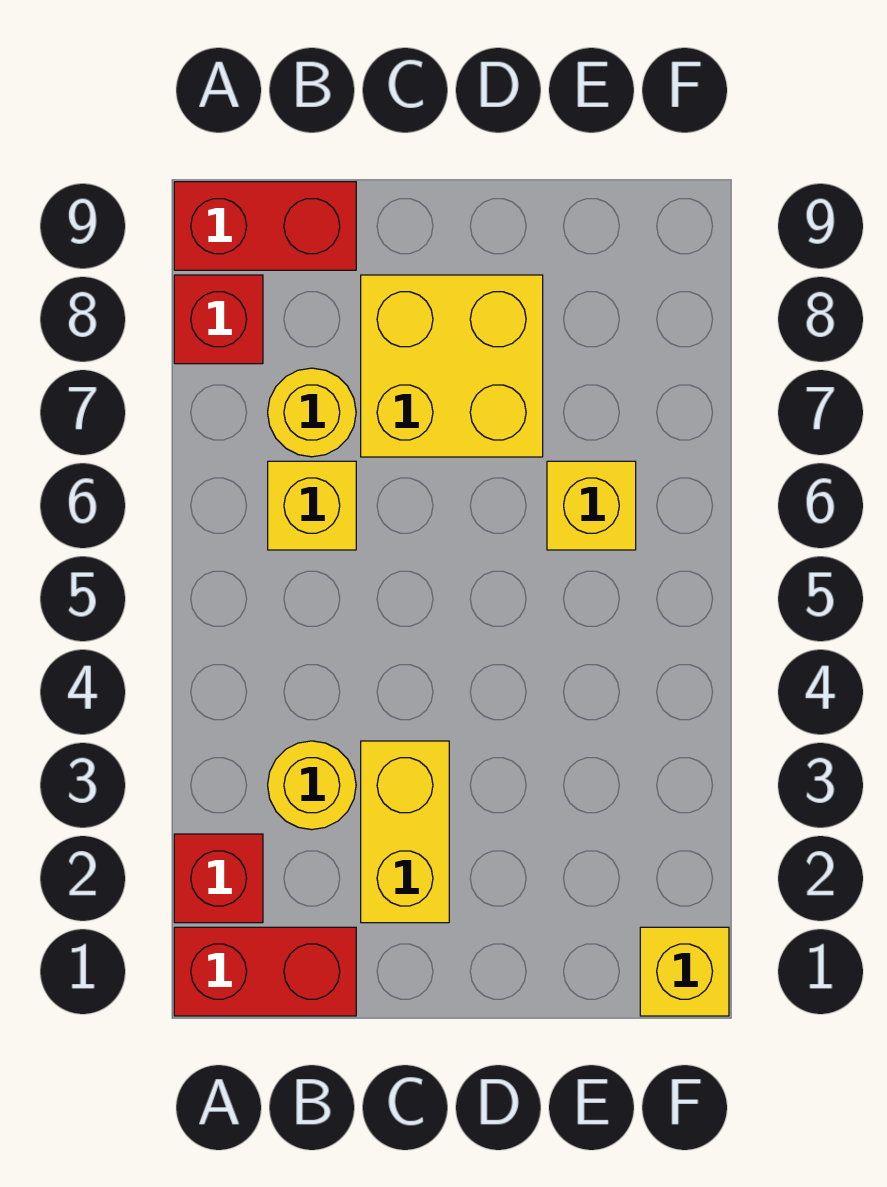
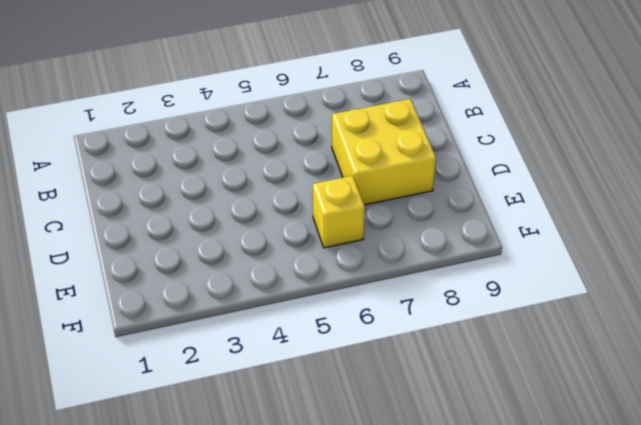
none -> red 1x2 brick [174,927,356,1016]
none -> red 1x1 brick [174,834,263,923]

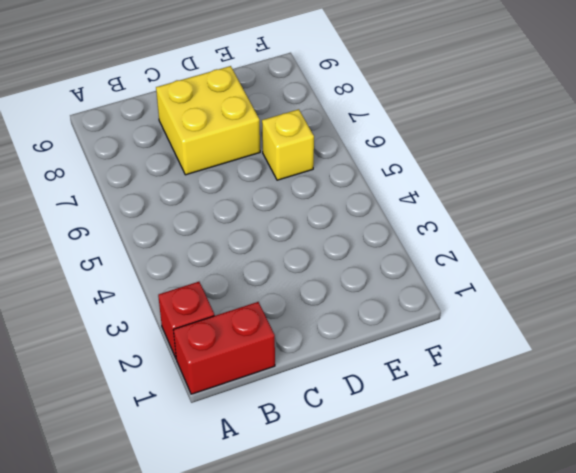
none -> red 1x1 brick [174,275,263,364]
none -> red 1x2 brick [174,182,356,270]

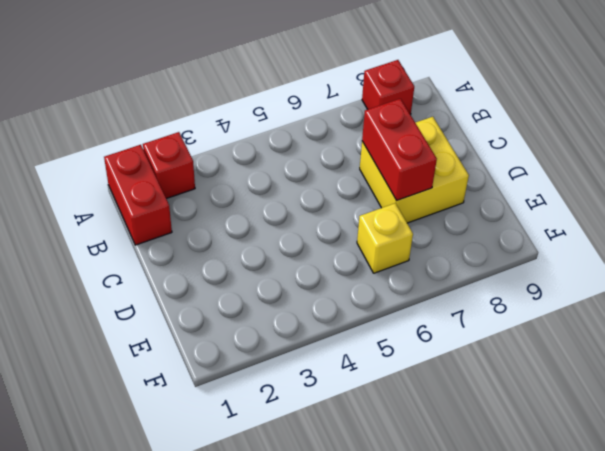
red 1x2 brick [362,99,437,200] -> red 1x2 brick moved to [174,182,356,270]
none -> yellow 1x1 round brick [268,741,356,830]
none -> yellow 1x1 brick [268,461,356,550]

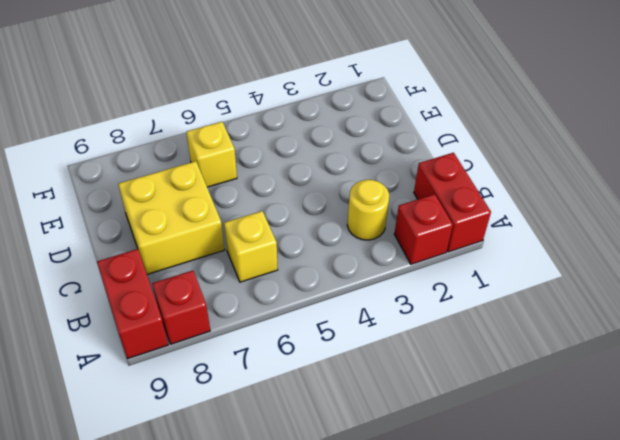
none -> yellow 1x1 round brick [268,368,356,457]
none -> yellow 1x2 brick [361,741,449,923]

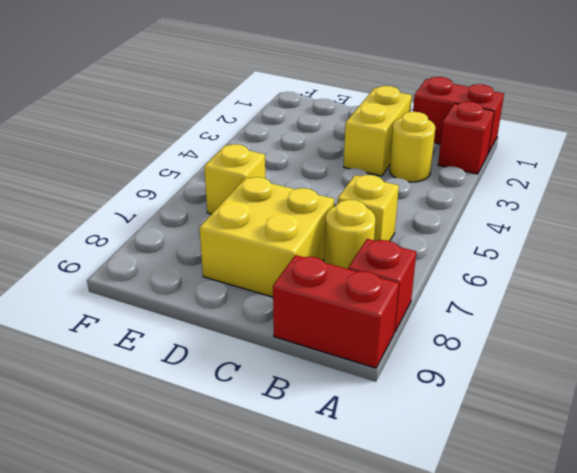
none -> yellow 1x1 brick [640,927,729,1016]

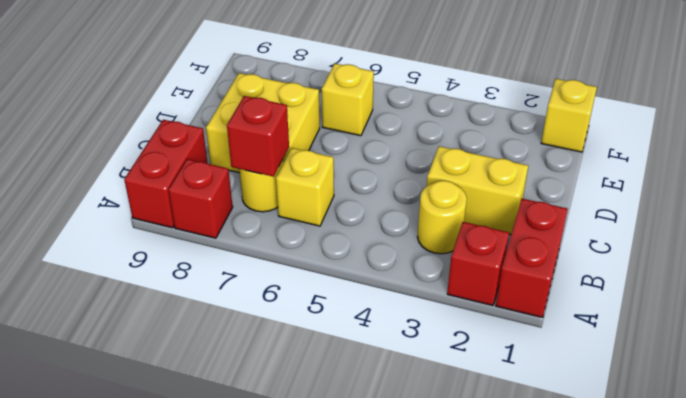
red 1x1 brick [227,96,289,177] -> none

